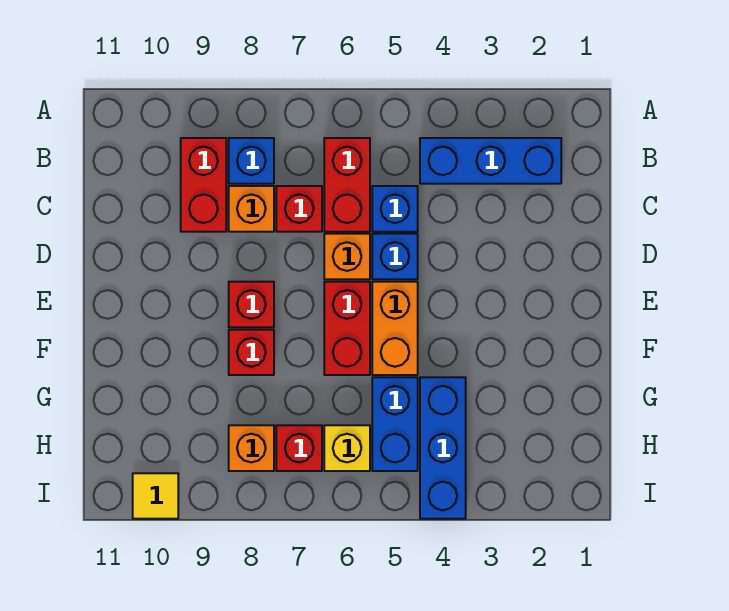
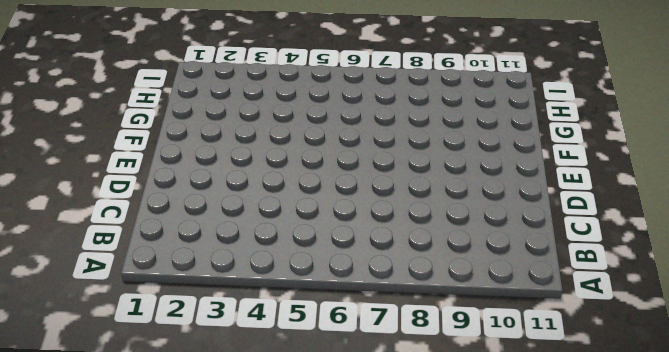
none -> blue 1x3 brick [420,138,561,184]
none -> red 1x2 brick [324,138,370,232]
none -> blue 1x1 brick [229,138,274,184]

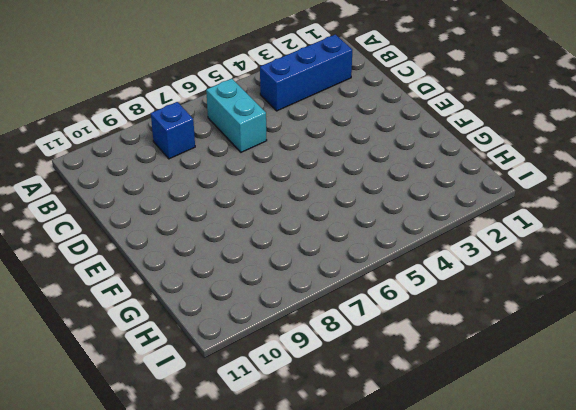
cyan 1x2 brick [206,79,267,152] -> red 1x2 brick [324,138,370,232]
none -> red 1x2 brick [181,138,226,232]
none -> blue 1x1 brick [372,186,418,232]
none -> red 1x1 brick [276,186,322,232]

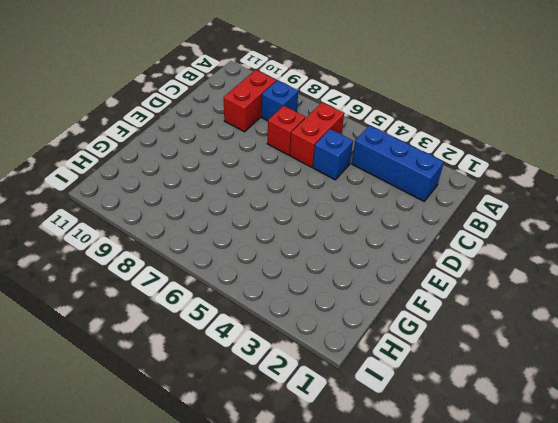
none -> orange 1x1 brick [229,186,274,232]
none -> blue 1x1 brick [372,234,418,279]
none -> orange 1x1 brick [324,234,370,279]

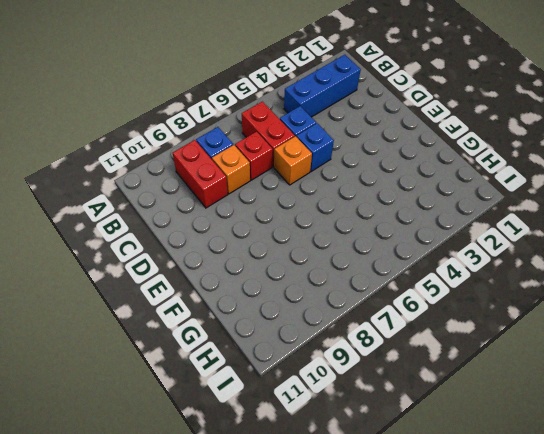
none -> orange 1x2 brick [372,282,418,375]
none -> red 1x2 brick [324,282,370,375]
none -> red 1x1 brick [229,282,274,327]

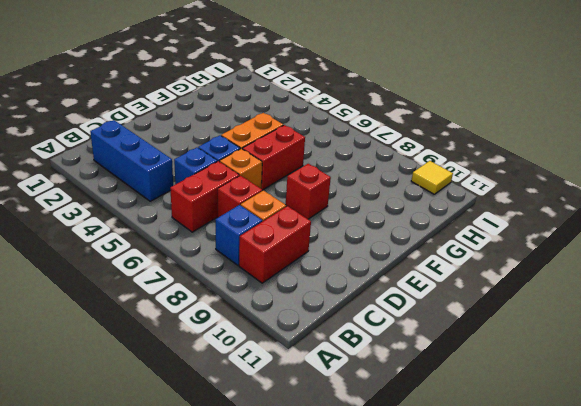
none -> red 1x1 brick [229,330,274,375]
none -> blue 1x3 brick [420,377,466,519]
none -> blue 1x2 brick [372,377,418,471]

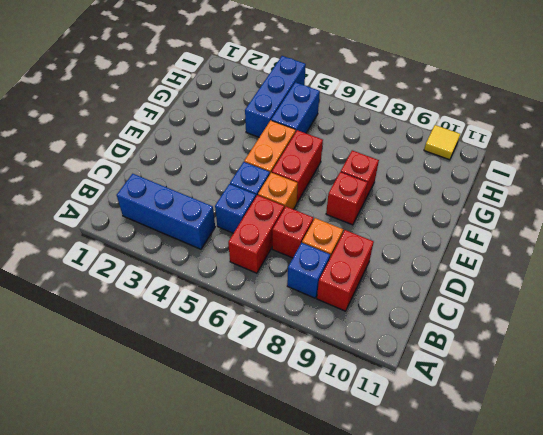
none -> yellow 1x1 brick [324,425,370,471]
none -> red 1x1 brick [276,425,322,471]
none -> orange 1x1 brick [229,425,274,471]

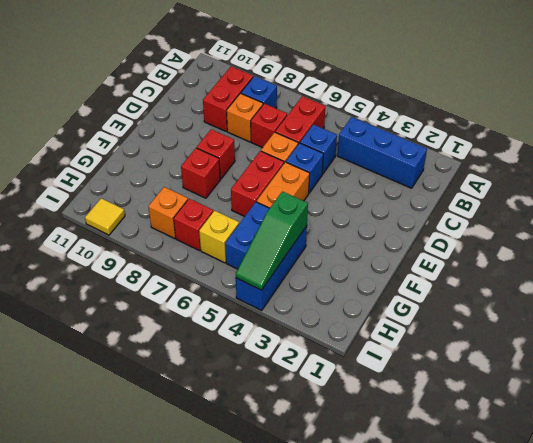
green 1x3 slope [236,191,308,290] -> none

